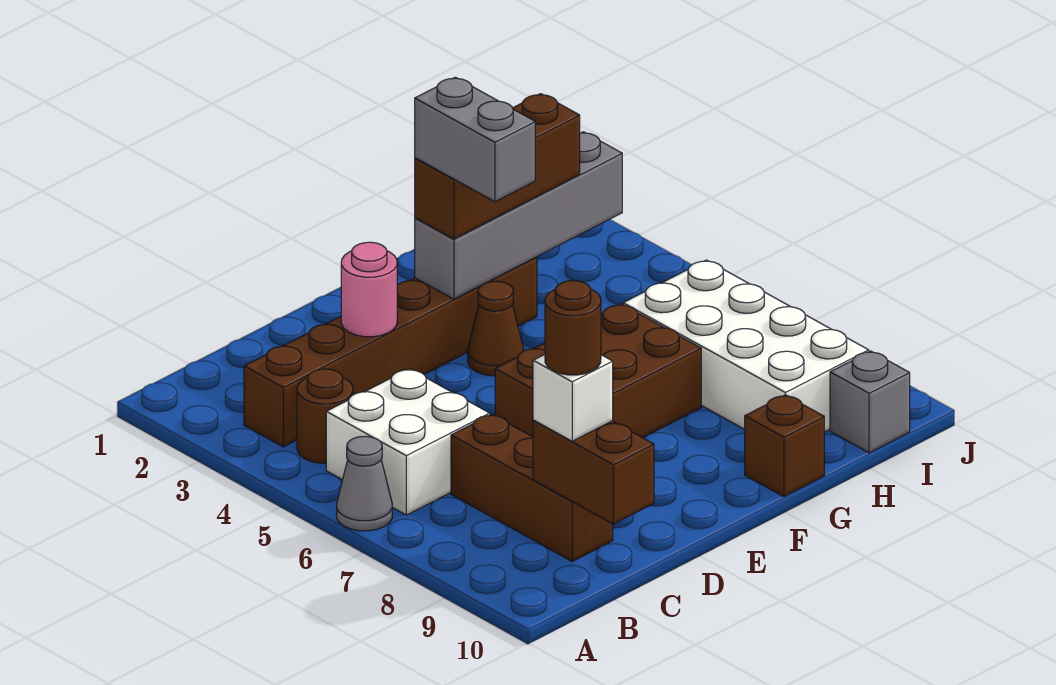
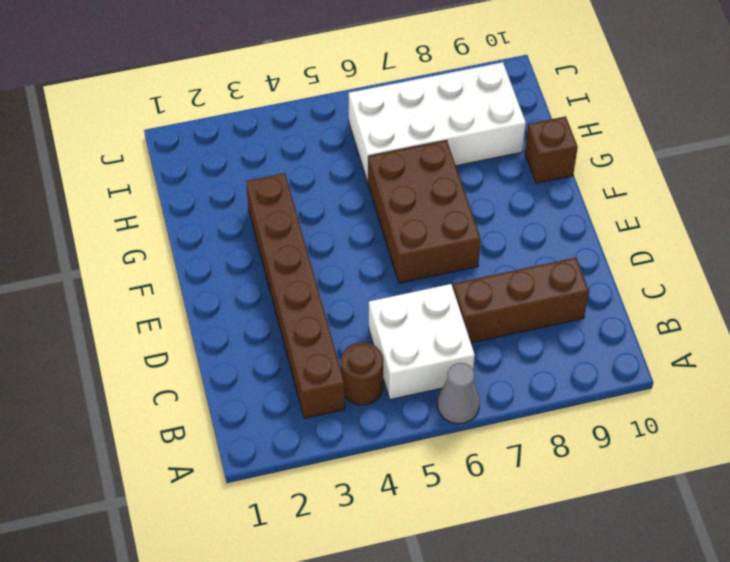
none -> brown 1x1 cone [468,281,524,376]
none -> grey 1x1 brick [830,351,910,453]
none -> brown 1x2 brick [533,420,654,524]

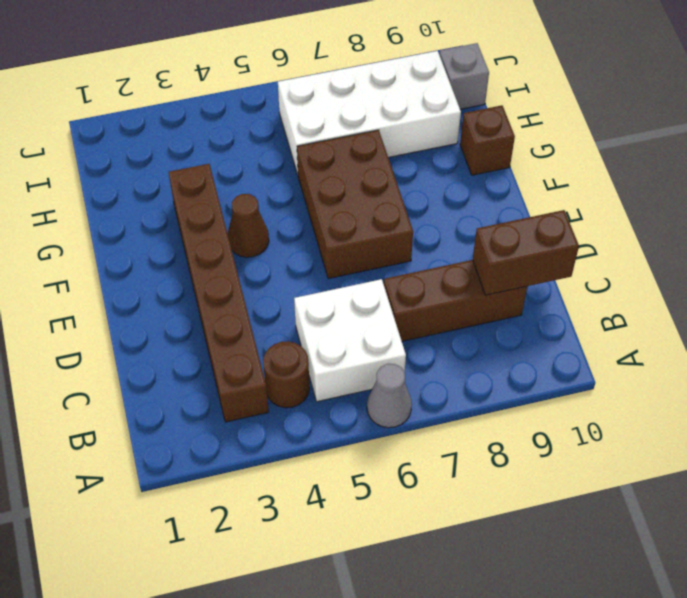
none -> pink 1x1 round brick [341,242,397,337]
none -> grey 1x4 brick [415,132,622,299]
none -> white 1x1 brick [533,354,613,441]

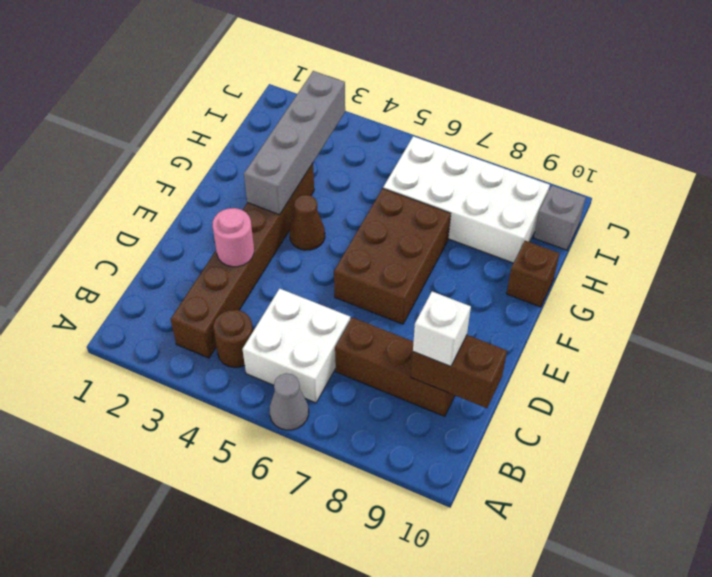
none -> brown 1x3 brick [415,94,580,239]
none -> brown 1x1 round brick [545,281,601,375]
none -> grey 1x2 brick [415,77,535,202]

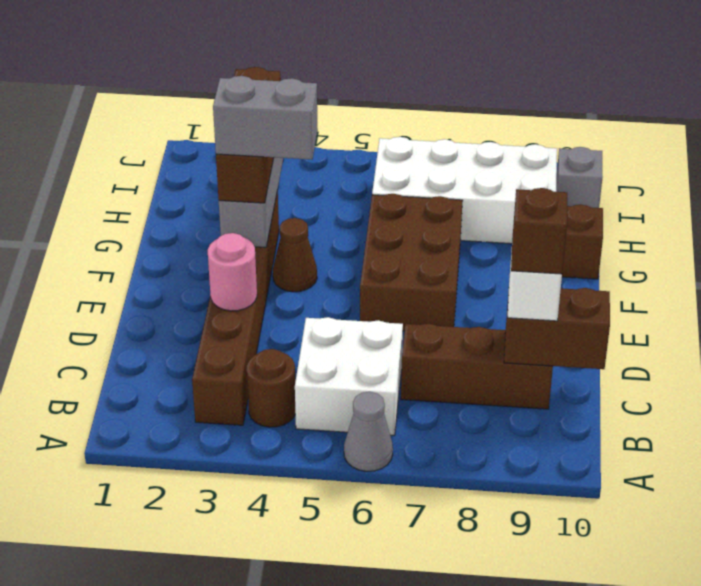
brown 1x1 brick [511,188,567,274] -> brown 1x1 round brick [545,281,601,375]

